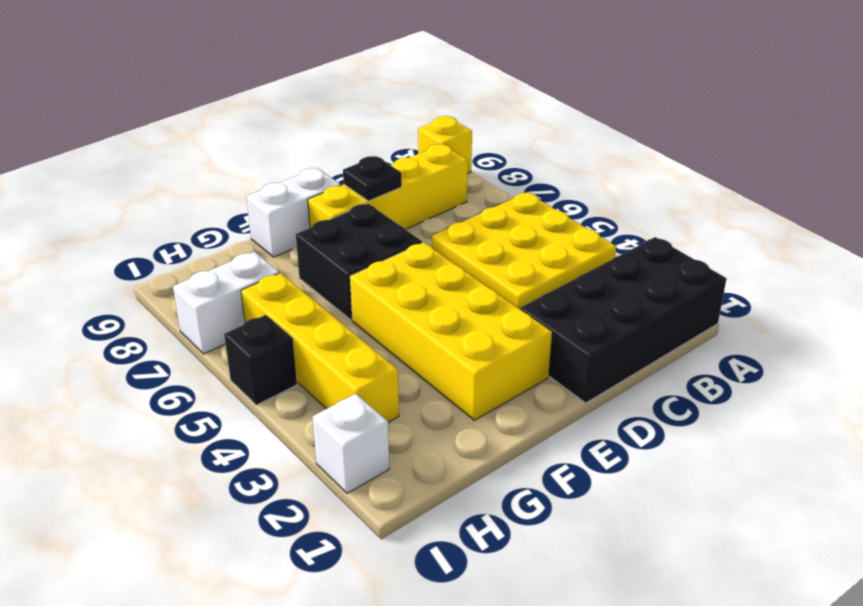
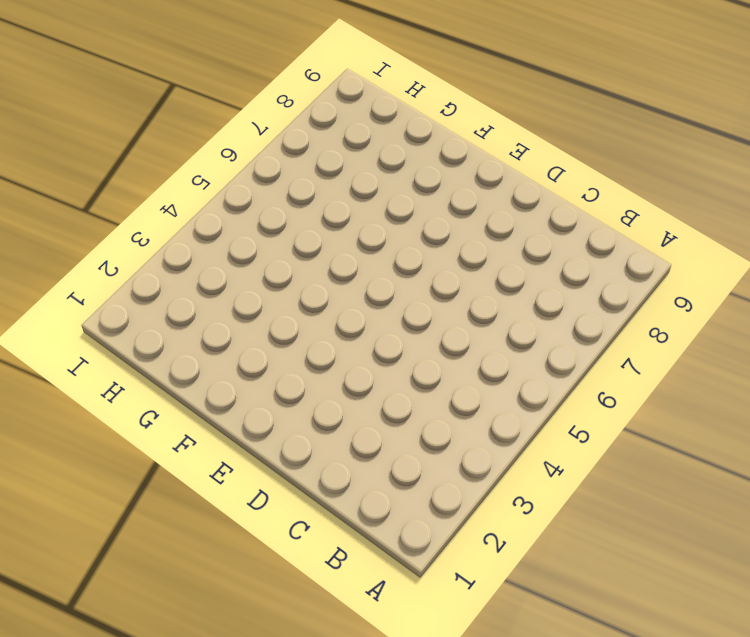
none -> black 2x4 brick [520,237,727,403]
none -> yellow 3x3 plate [432,192,616,309]
none -> yellow 1x1 brick [418,116,472,174]

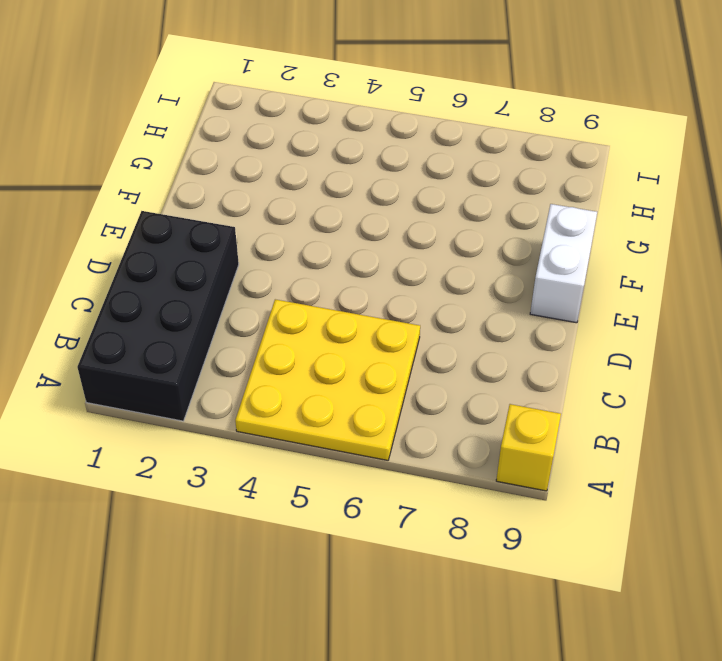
none -> yellow 1x4 brick [308,144,468,229]
none -> yellow 2x4 brick [350,242,552,420]
none -> black 2x2 brick [296,204,422,320]

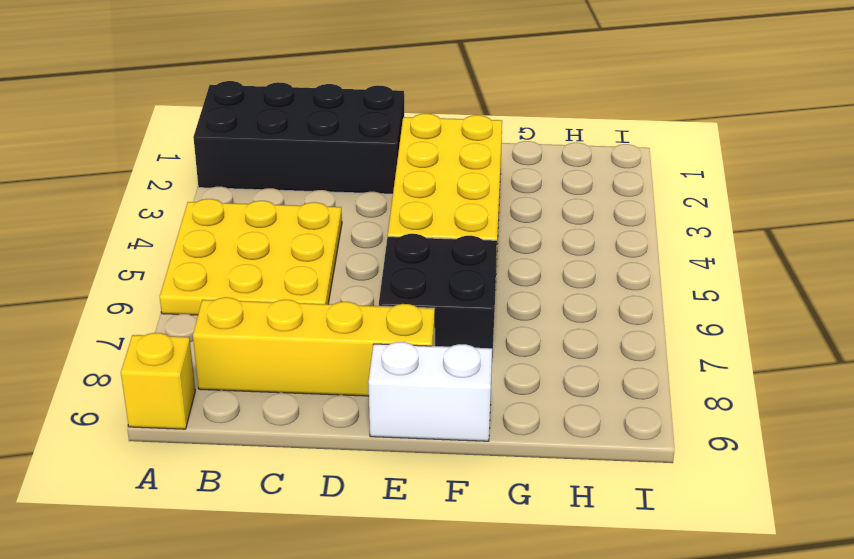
none -> yellow 1x4 brick [241,273,399,422]
none -> white 1x2 brick [173,252,279,354]
none -> white 1x1 brick [313,394,389,493]

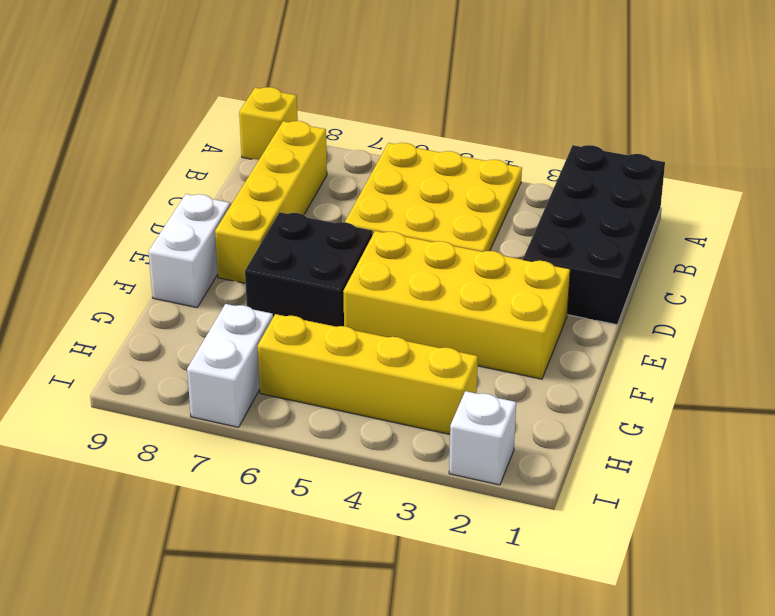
none -> black 1x1 brick [224,315,297,405]
none -> black 1x1 plate [343,156,402,201]

